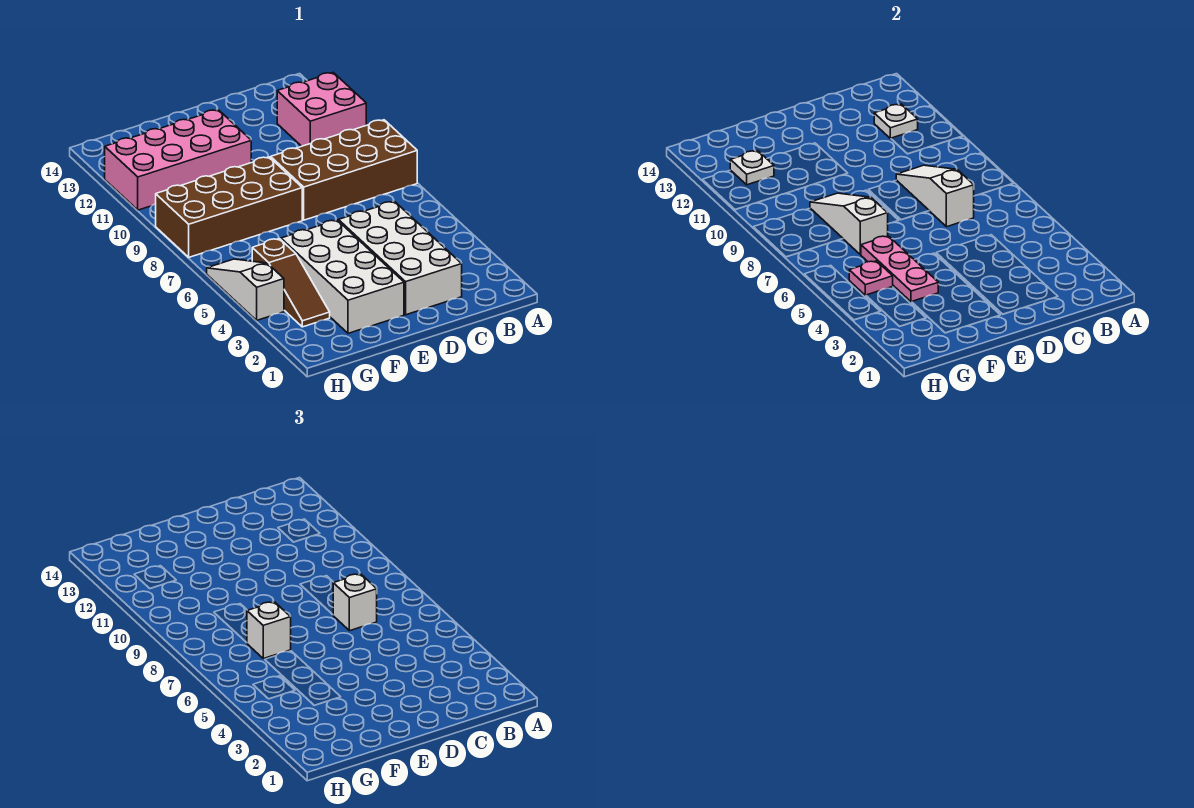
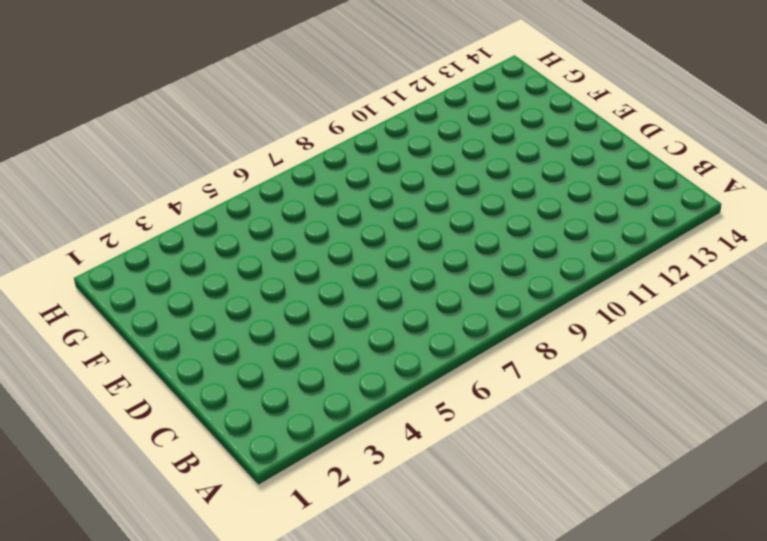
none -> brown 2x4 brick [271,120,417,220]
none -> pink 2x2 brick [277,73,366,146]
none -> white 2x4 brick [338,201,462,315]

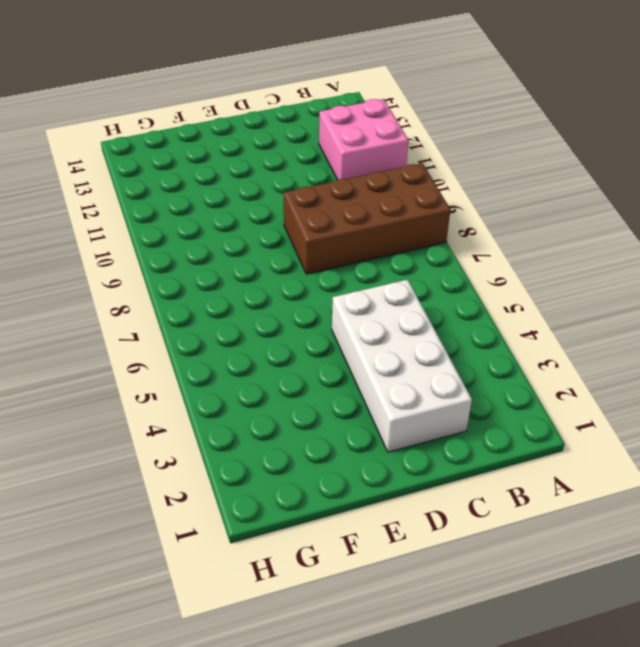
none -> white 2x4 brick [281,220,404,333]
none -> brown 2x4 brick [156,157,302,257]
none -> pink 2x4 brick [105,110,251,210]

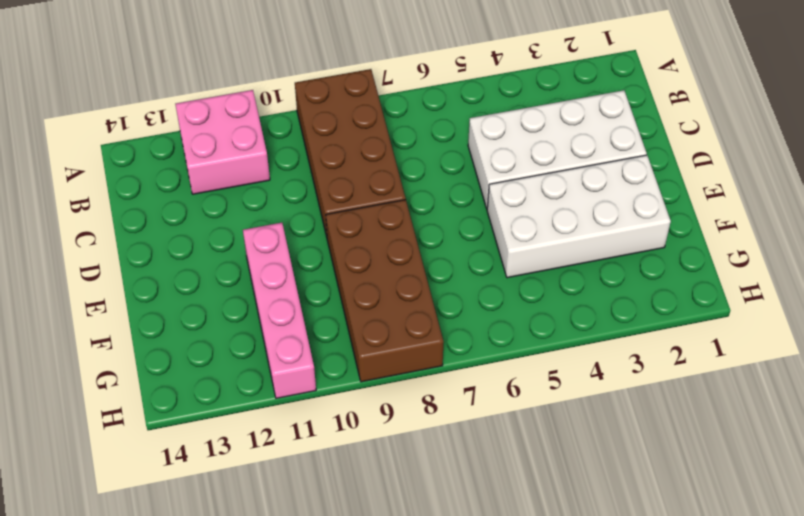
pink 1x4 brick [243,223,316,398] -> pink 2x4 brick [105,110,251,210]
none -> brown 1x3 slope [252,239,330,327]
none -> white 1x3 slope [207,259,284,320]
none -> white 1x1 plate [874,104,918,139]

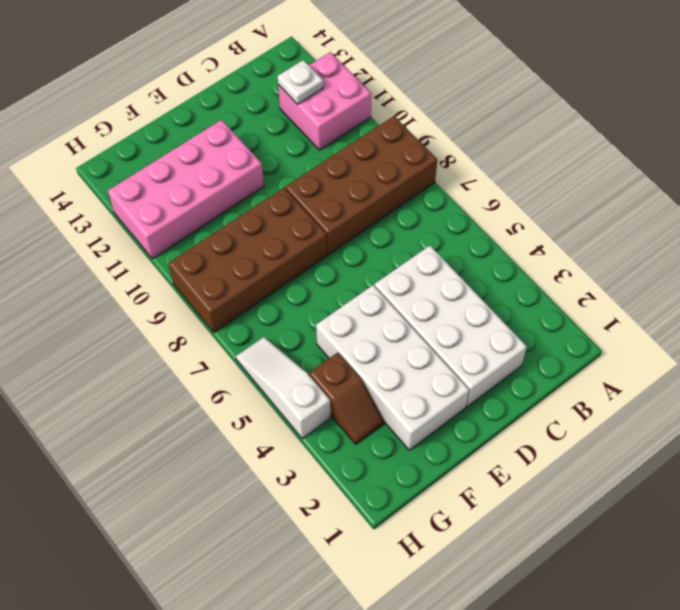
brown 1x2 slope [309,353,384,444] -> brown 1x3 slope [252,239,330,327]
none -> white 1x3 slope [896,165,974,227]
none -> pink 1x3 plate [861,236,938,302]
none -> white 1x3 slope [810,193,888,255]

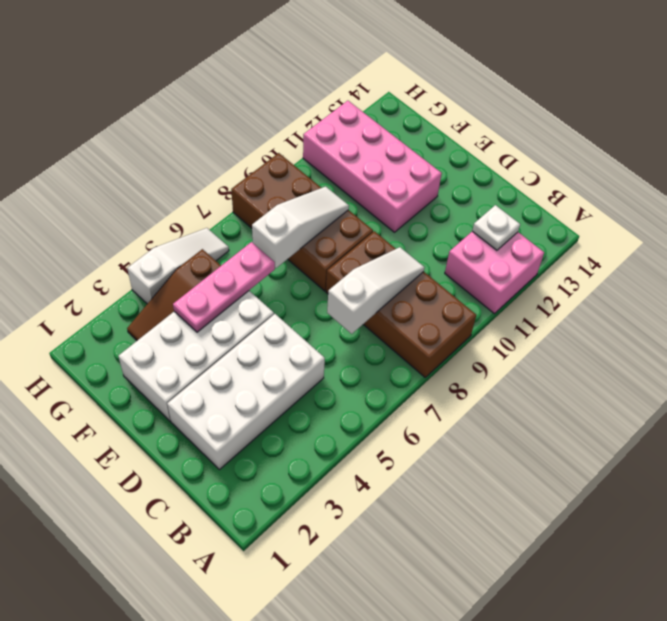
none -> pink 1x1 plate [849,261,893,295]
none -> white 1x1 plate [730,151,774,185]
none -> white 1x1 brick [333,574,377,631]

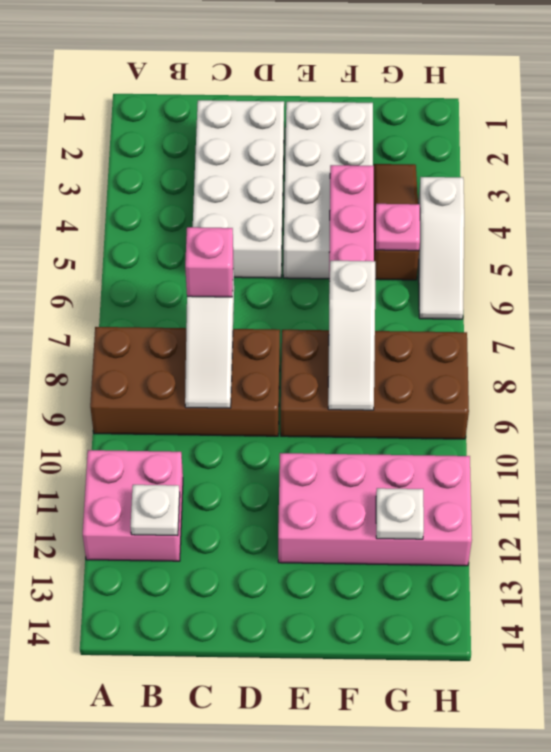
pink 1x1 brick [185,227,233,297] -> white 1x1 brick [333,574,377,631]
none -> white 1x1 brick [247,602,291,659]

